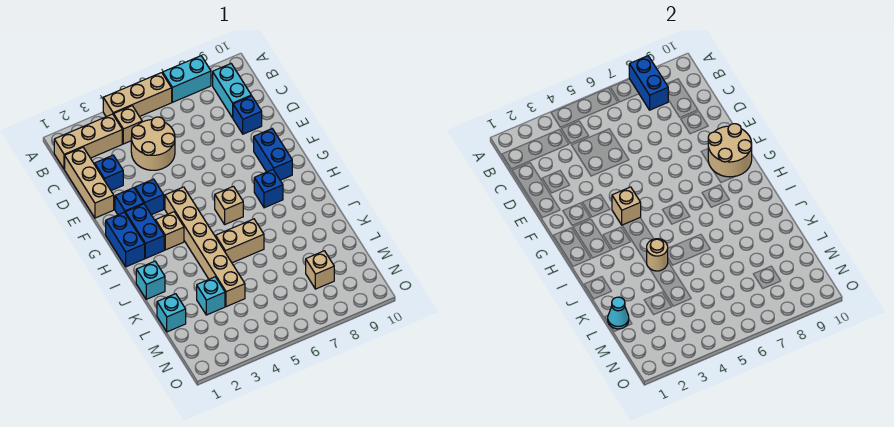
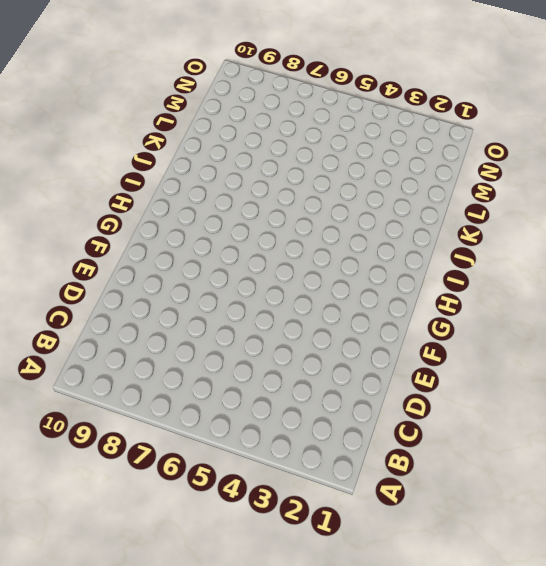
none -> tan 1x3 brick [103,73,172,117]
none -> cyan 1x2 brick [163,56,211,102]
none -> tan 1x3 brick [54,114,122,169]

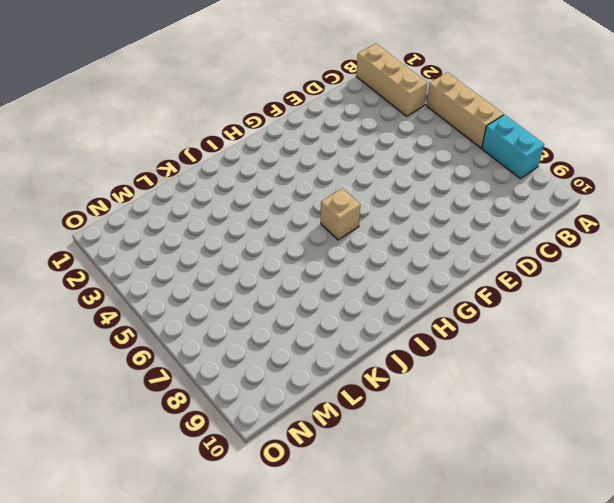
none -> tan 1x1 brick [114,106,142,144]
none -> cyan 1x2 brick [213,64,251,118]
none -> tan 1x3 brick [65,148,114,218]

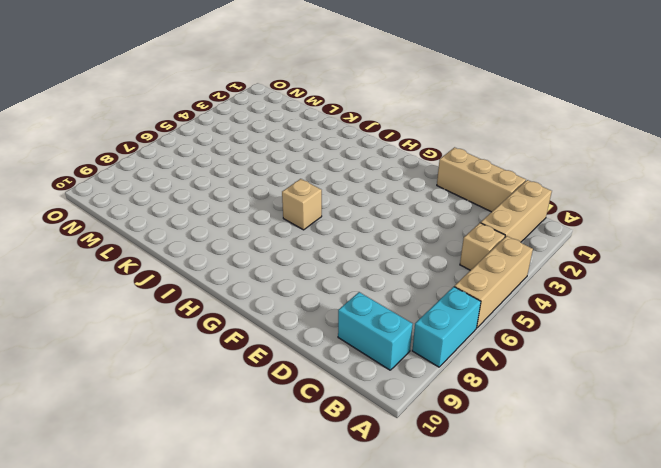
none -> tan 2x2 round brick [131,117,175,170]
none -> blue 1x1 brick [95,155,123,191]
none -> blue 1x1 brick [233,96,262,134]

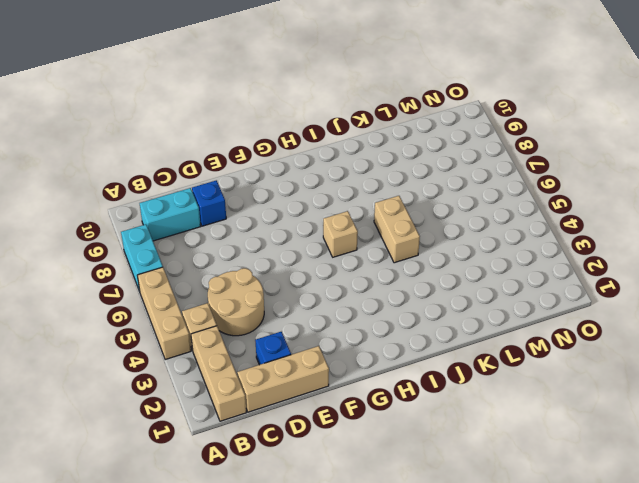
none -> blue 1x1 brick [115,188,144,215]
none -> blue 1x1 brick [135,179,164,215]
none -> blue 1x2 brick [254,129,292,180]

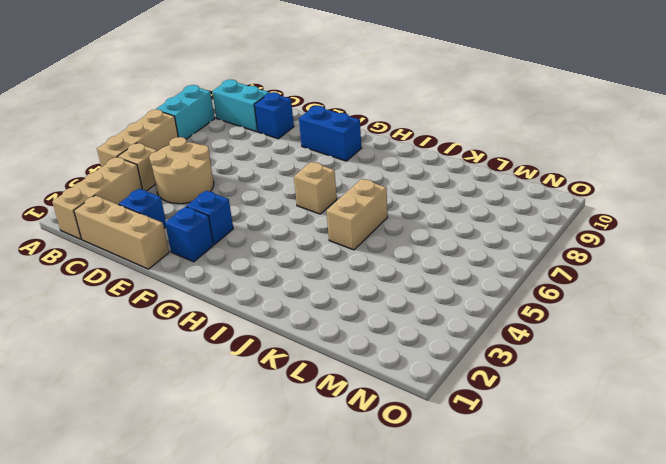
none -> blue 1x2 brick [106,212,145,267]
none -> blue 1x2 brick [125,204,164,258]
none -> tan 1x6 brick [165,187,245,307]

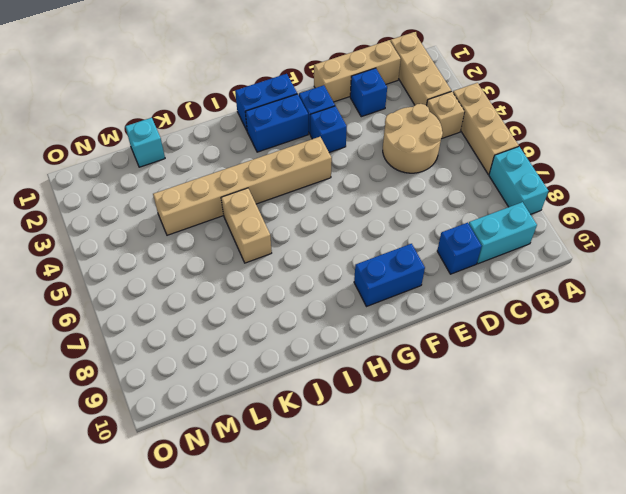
none -> tan 1x1 brick [155,212,184,250]
none -> tan 1x1 brick [215,186,243,224]
none -> blue 1x1 brick [254,170,283,208]

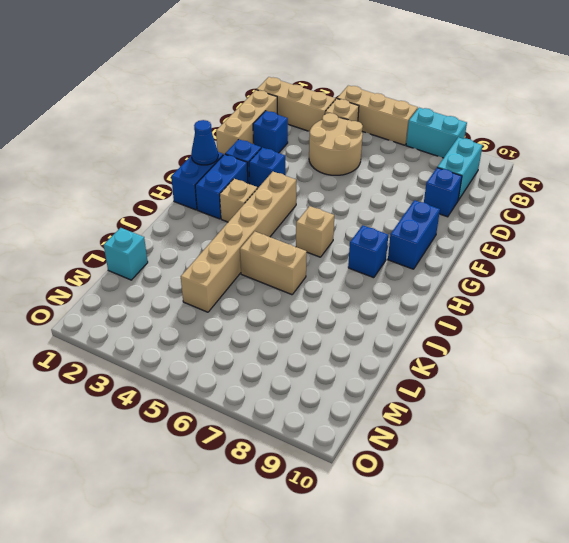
blue 1x1 cone [191,120,218,165] -> none
none -> cyan 1x1 brick [136,261,165,299]
none -> cyan 1x1 brick [197,277,225,315]
none -> tan 1x1 brick [306,251,334,289]

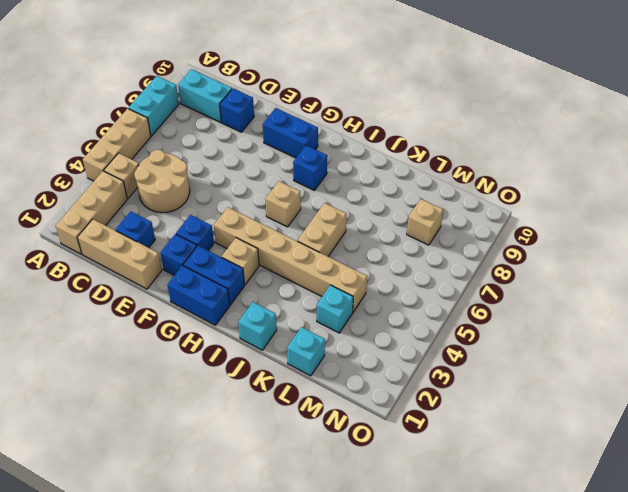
none -> blue 1x2 brick [629,56,668,110]
none -> tan 2x2 round brick [708,124,752,177]
none -> tan 1x1 brick [612,187,641,225]

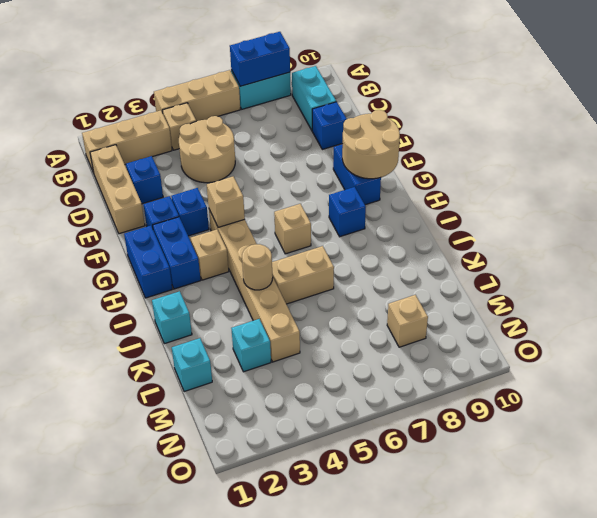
blue 1x2 brick [230,32,290,86] -> blue 1x2 brick turned to [629,56,668,110]
none -> cyan 1x1 cone [608,297,629,329]

